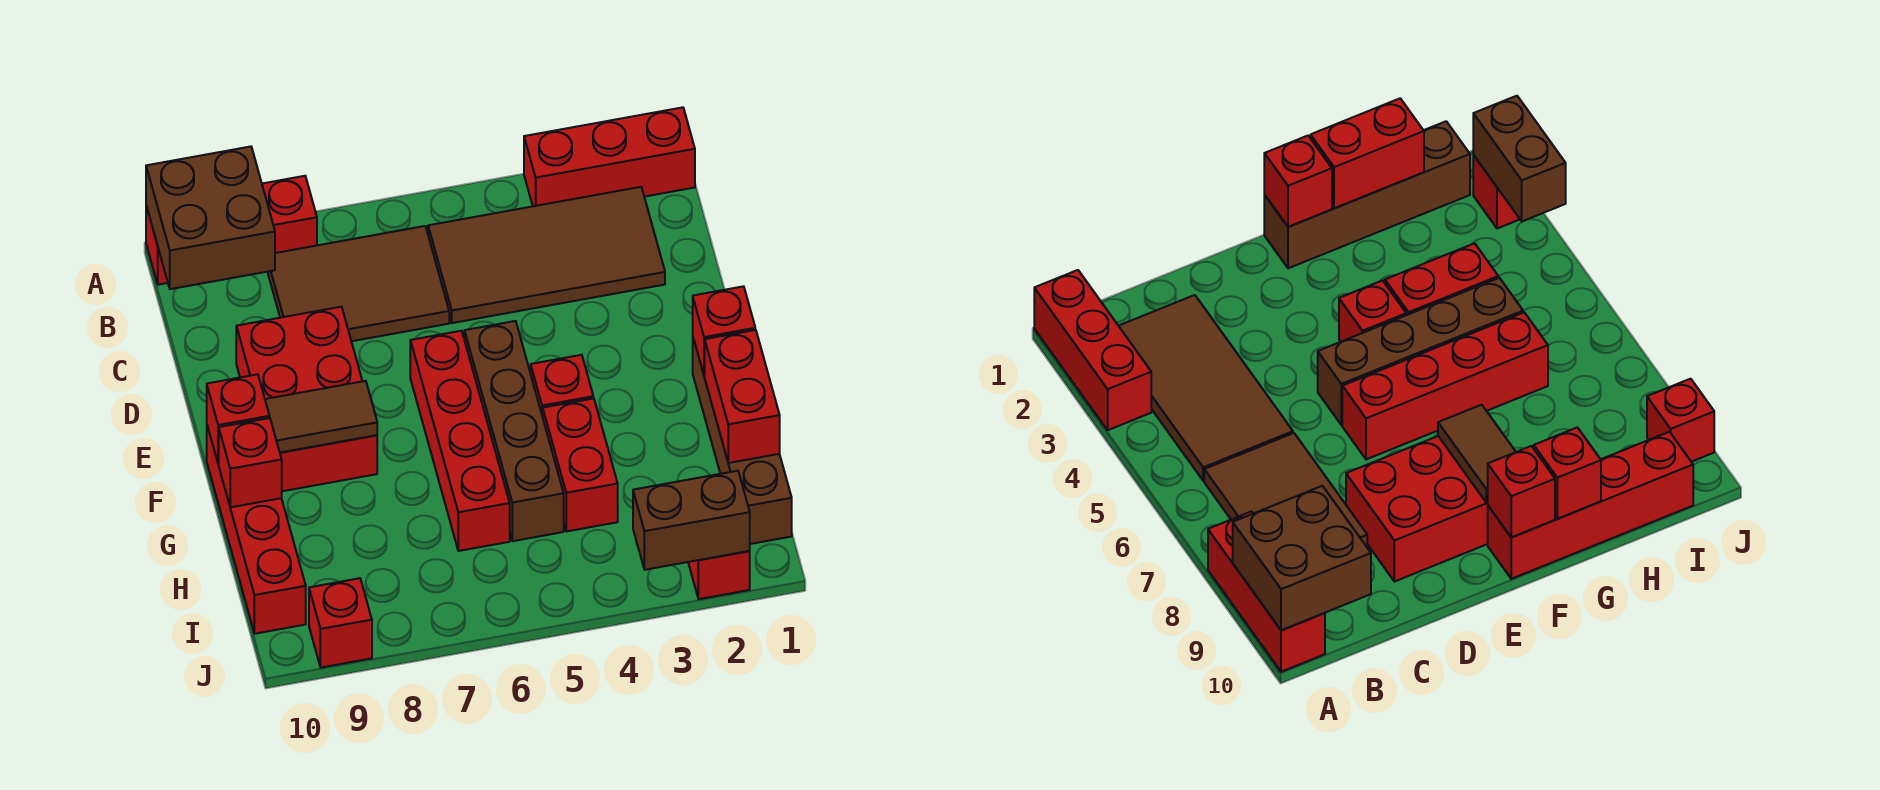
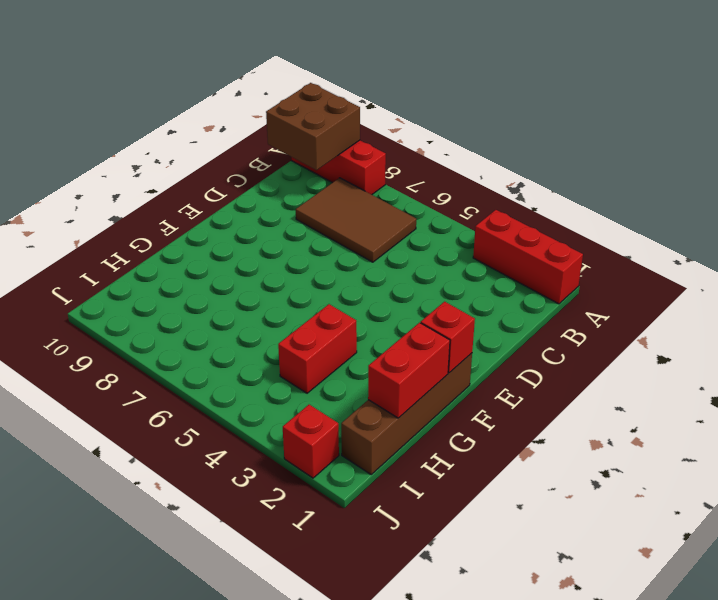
none -> brown 2x4 tile [428,187,665,323]
none -> red 2x3 brick [236,307,377,491]
none -> brown 1x4 brick [464,321,564,541]

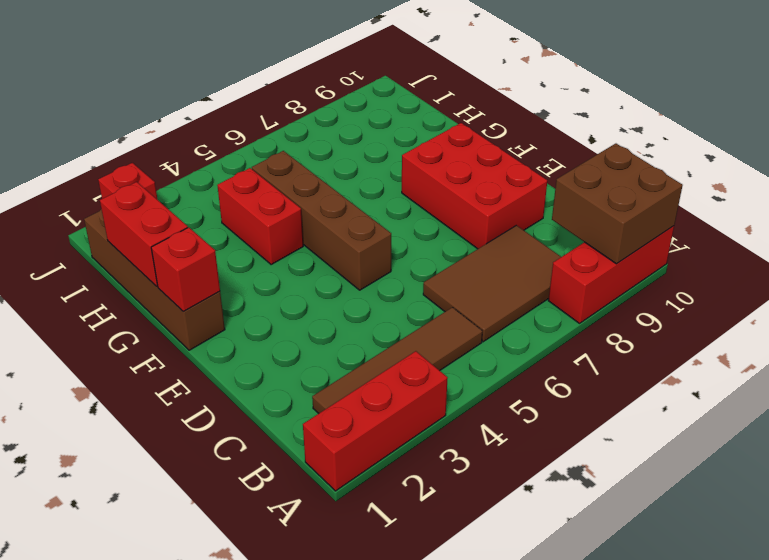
brown 1x4 tile [312,307,482,413] -> brown 2x4 tile [428,187,665,323]
none -> red 1x4 brick [410,331,510,551]
none -> red 1x1 brick [531,355,593,417]
none -> red 1x4 brick [207,426,306,634]

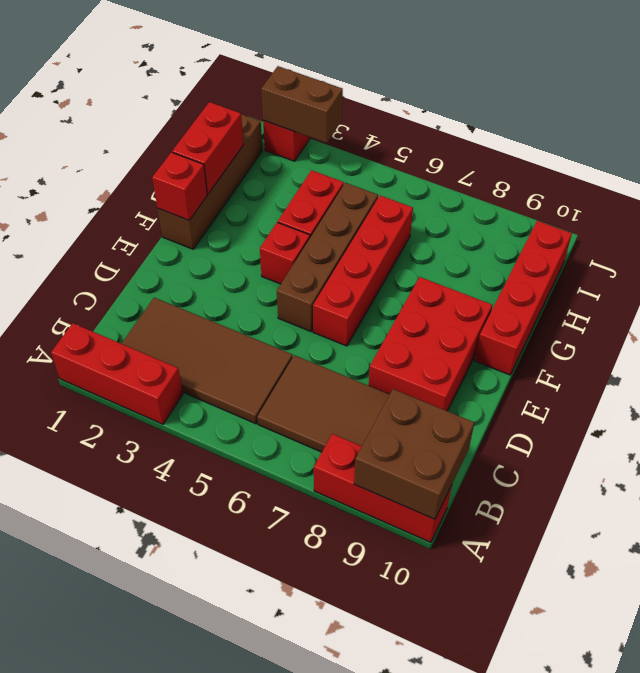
none -> red 1x1 brick [309,578,372,667]
none -> brown 1x2 tile [265,381,377,453]
none -> red 1x1 brick [207,374,269,464]

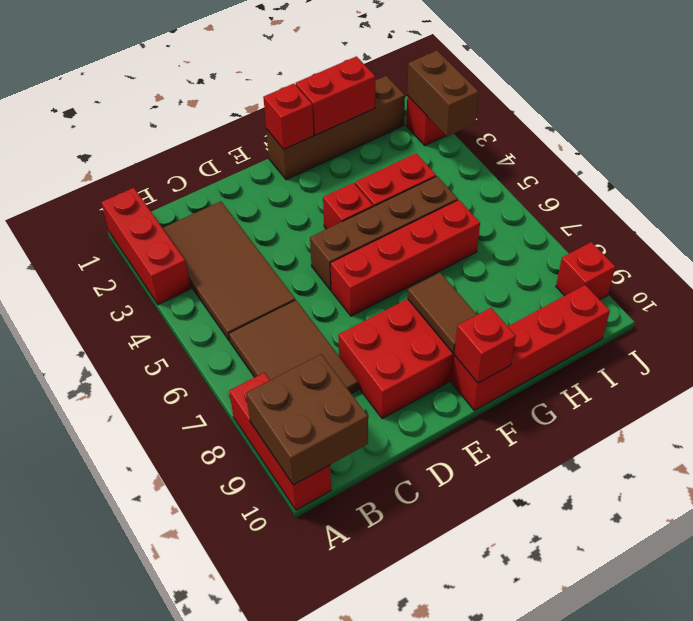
none -> red 1x1 brick [219,418,282,507]

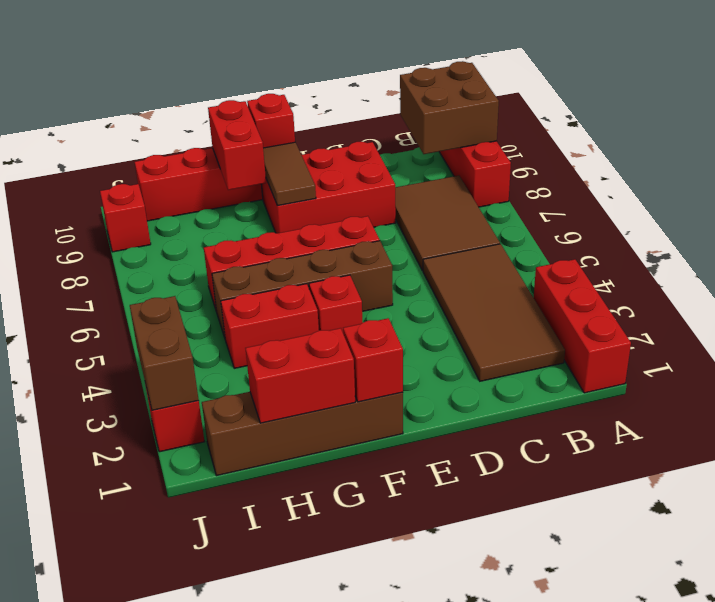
red 1x2 brick [208,100,266,190] -> red 1x1 brick [219,418,282,507]

